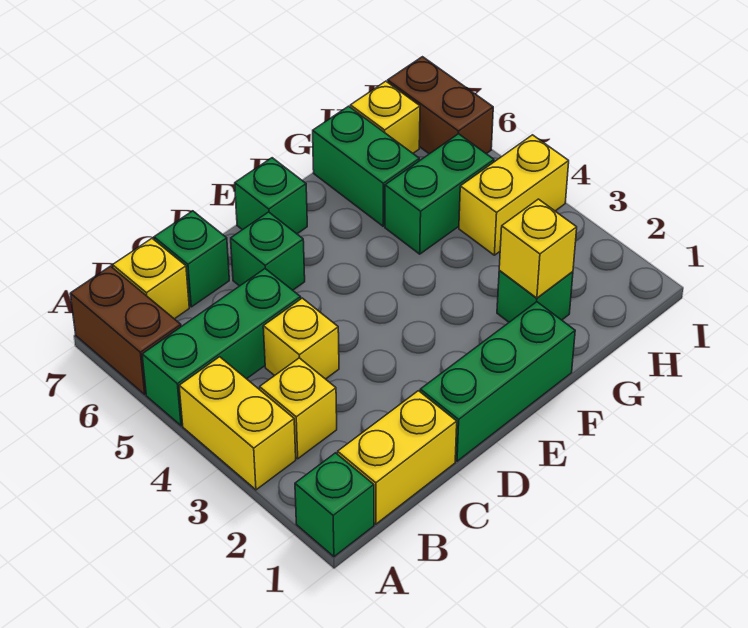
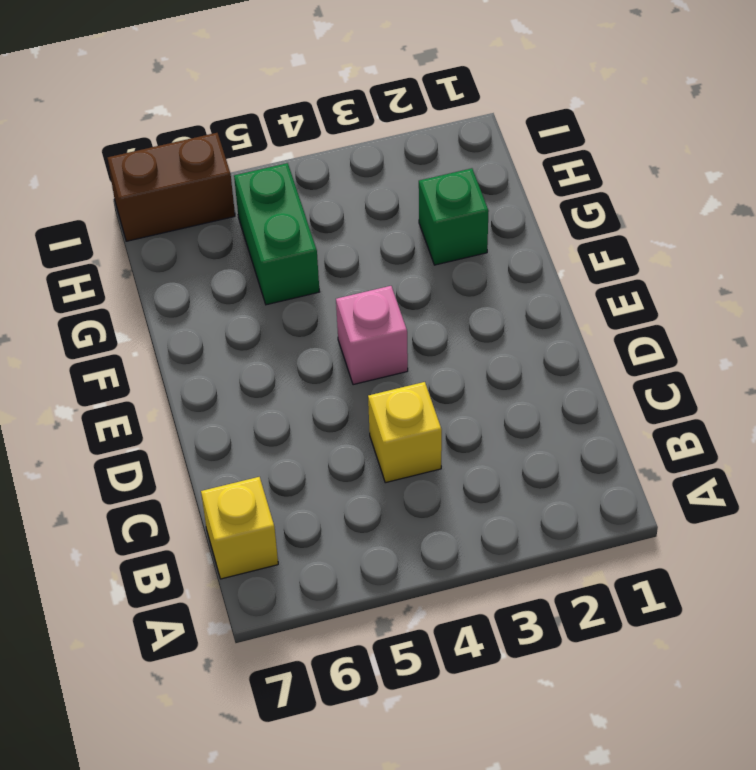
pink 1x1 brick [336,286,408,385] -> none
none -> green 1x1 brick [295,453,374,557]
none -> yellow 1x2 brick [179,357,296,490]
none -> green 1x3 brick [142,269,301,426]

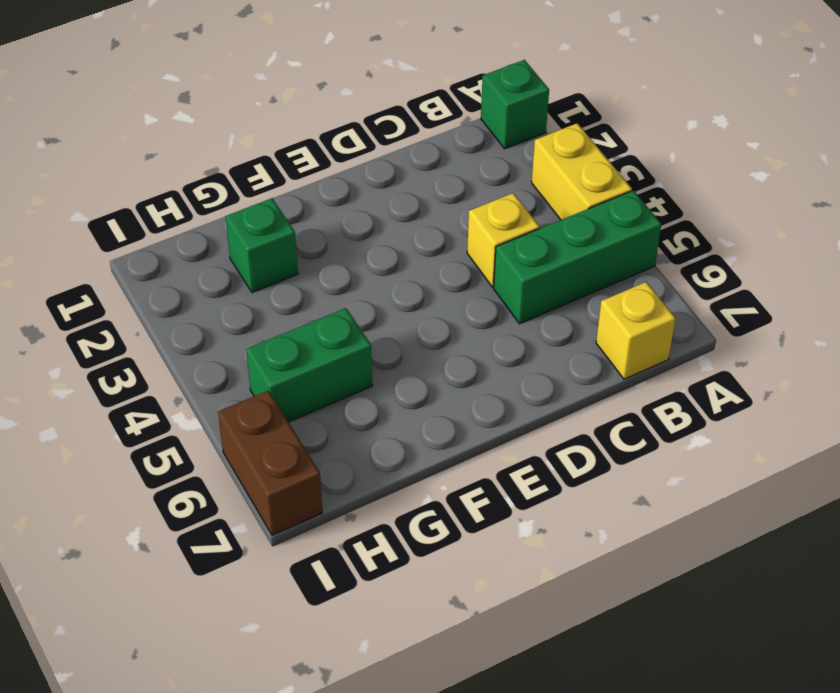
none -> brown 1x2 brick [70,266,181,394]
none -> yellow 1x2 brick [338,391,457,524]
none -> yellow 1x1 brick [260,358,337,459]

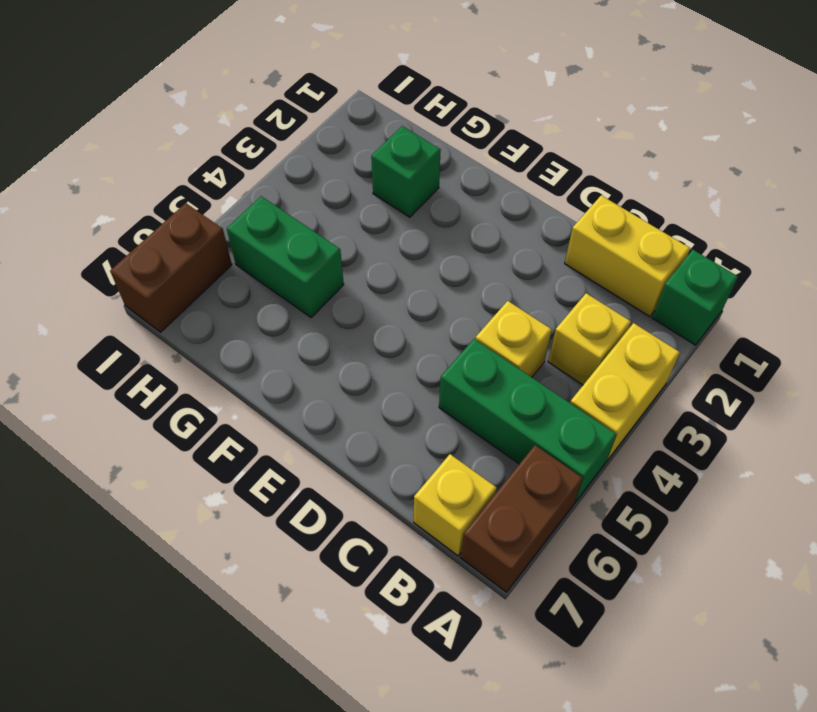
none -> green 1x1 brick [154,211,229,307]
none -> green 1x3 brick [420,302,575,461]
none -> green 1x1 brick [231,212,305,290]

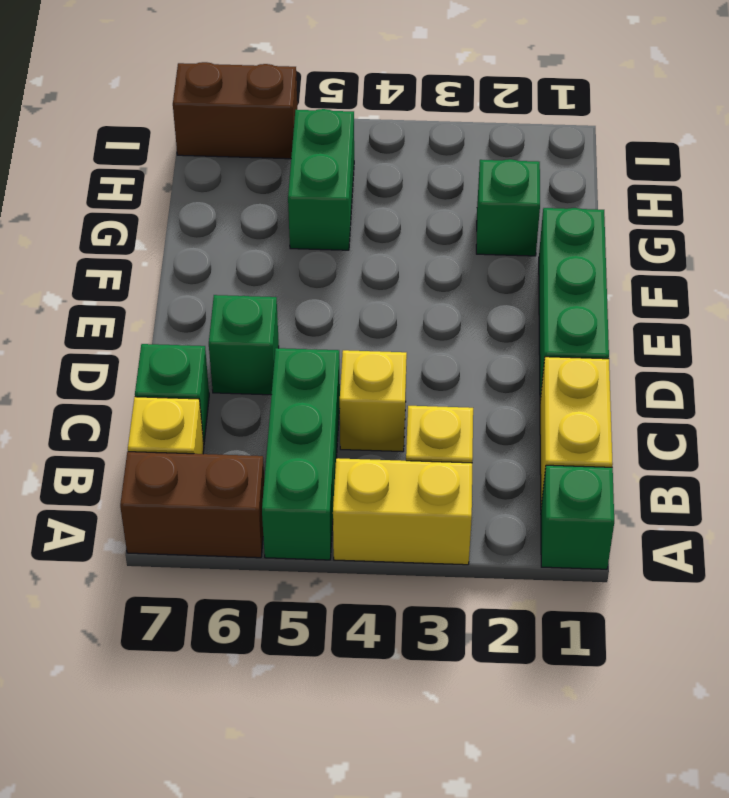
none -> green 1x1 brick [235,158,307,234]
none -> green 1x2 brick [313,106,419,226]
none -> yellow 1x2 brick [459,135,569,255]

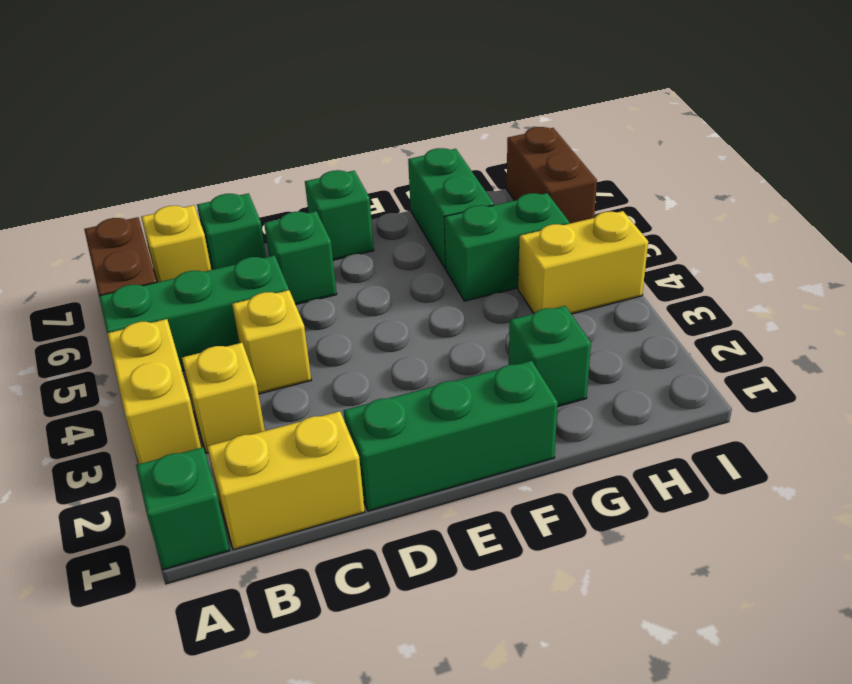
none -> yellow 1x1 brick [350,81,420,153]
none -> yellow 1x1 brick [499,199,577,298]

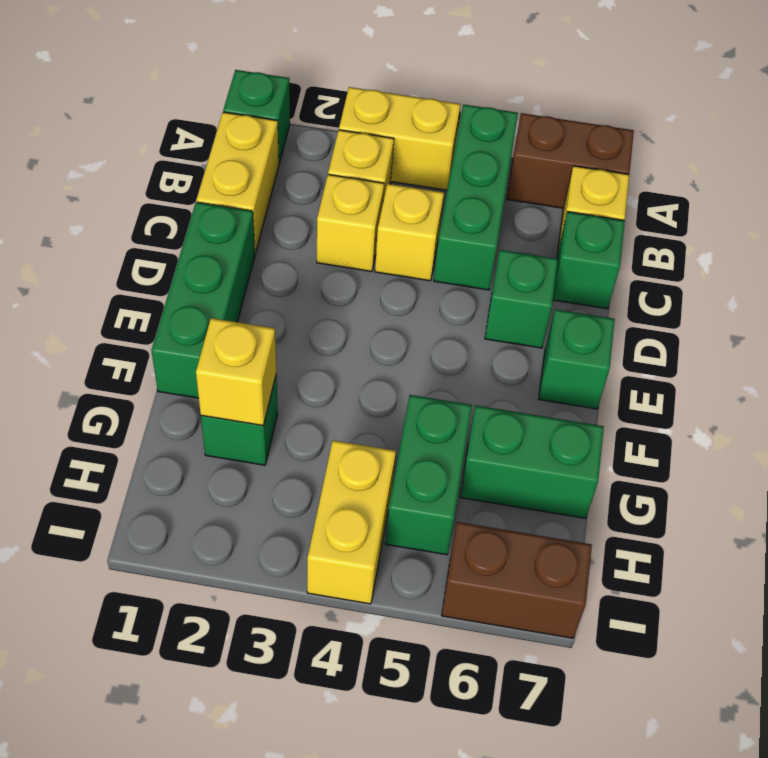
yellow 1x1 brick [317,175,384,271] -> yellow 1x1 brick moved to [350,81,420,153]

